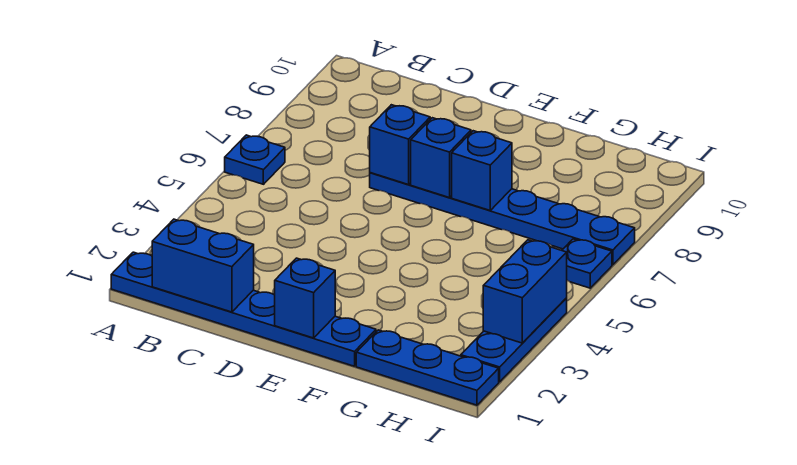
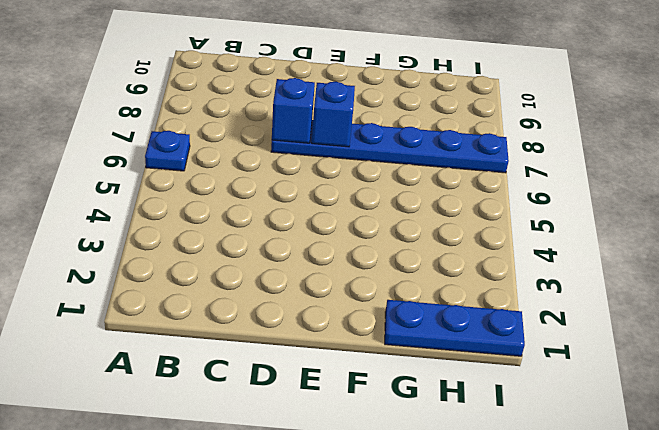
none -> blue 1x6 plate [111,252,376,366]
none -> blue 1x3 plate [461,298,567,382]
none -> blue 1x1 plate [562,239,612,288]

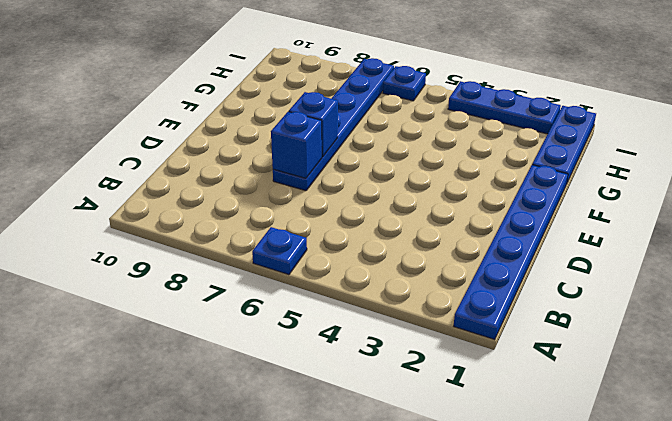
none -> blue 1x2 brick [152,219,254,312]
none -> blue 1x1 brick [275,258,335,338]
none -> blue 1x1 brick [452,131,512,210]

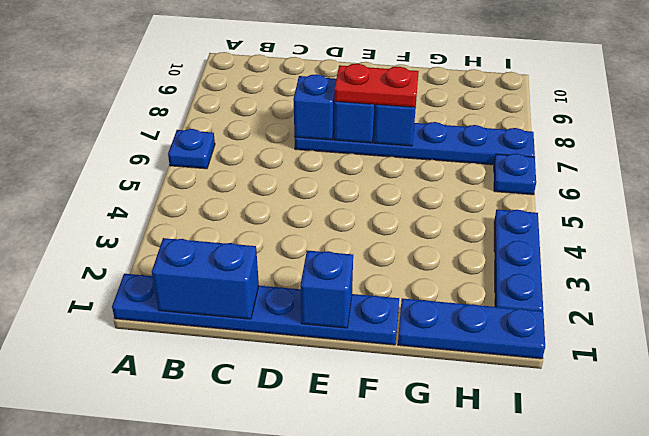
red 1x2 plate [335,64,419,107] -> none
none -> blue 1x2 brick [483,240,567,343]

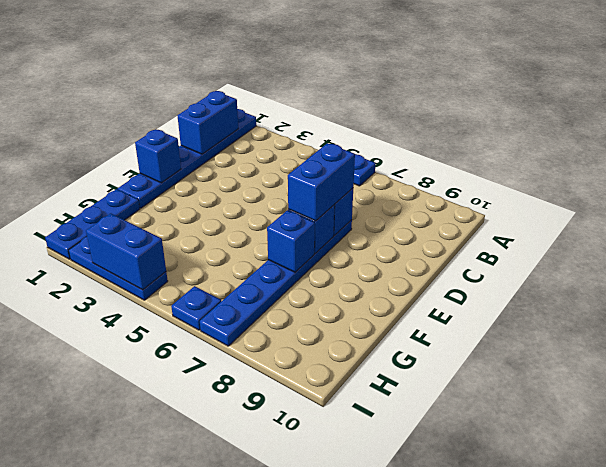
blue 1x2 brick [288,143,355,221] -> none

